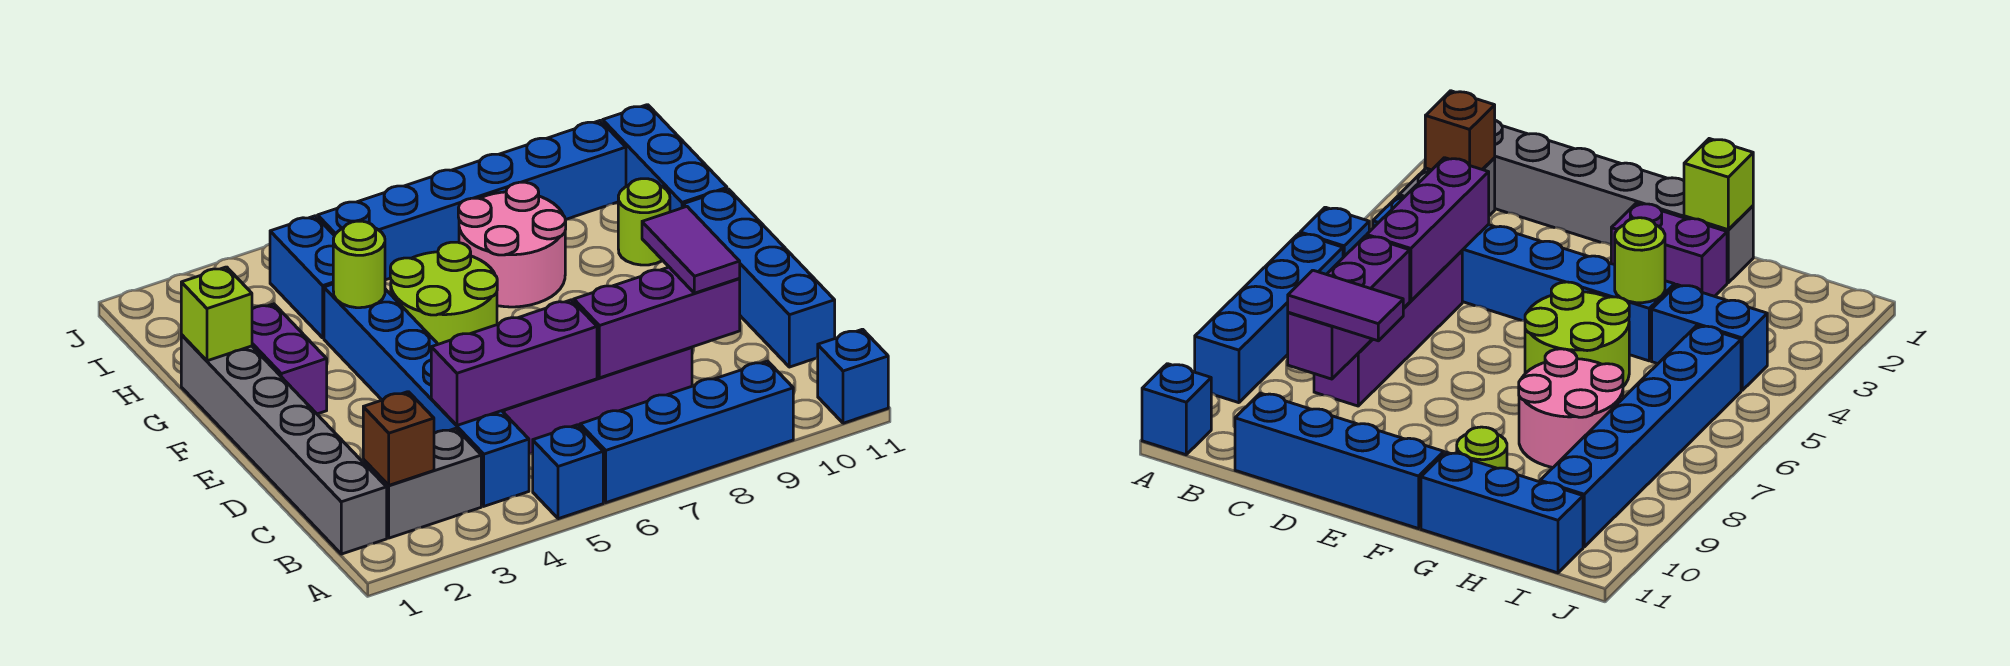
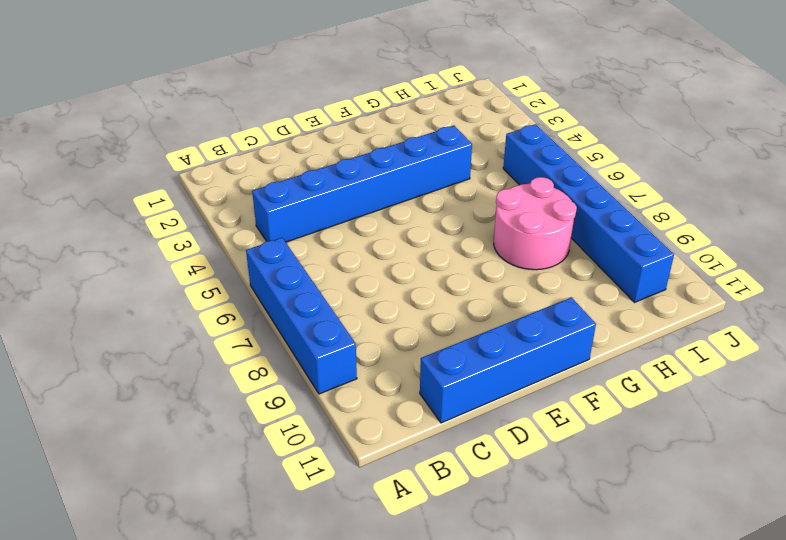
none -> blue 1x1 brick [533,425,603,519]
none -> blue 1x1 brick [818,329,888,423]
none -> grey 1x6 brick [181,335,387,554]

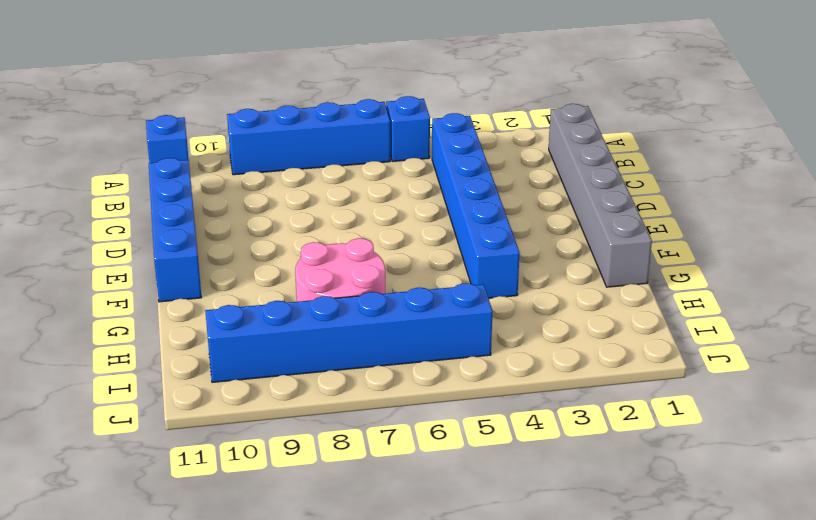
none -> grey 1x2 brick [363,428,481,538]
none -> purple 1x4 brick [502,347,692,454]
none -> purple 1x2 brick [252,304,327,414]

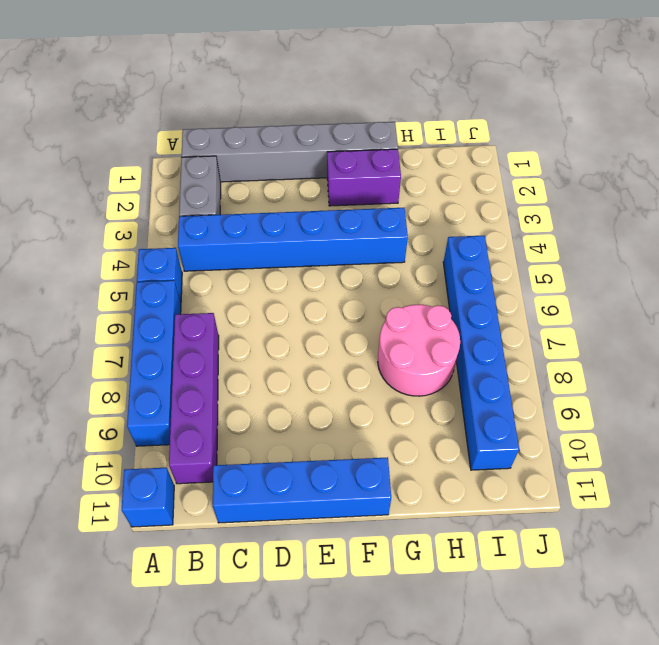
purple 1x4 brick [169,313,219,484] -> purple 1x4 brick moved to [502,347,692,454]
none -> lime 2x2 round brick [390,242,497,344]
none -> lime 1x1 round brick [618,179,670,265]
none -> blue 1x3 brick [603,105,727,212]

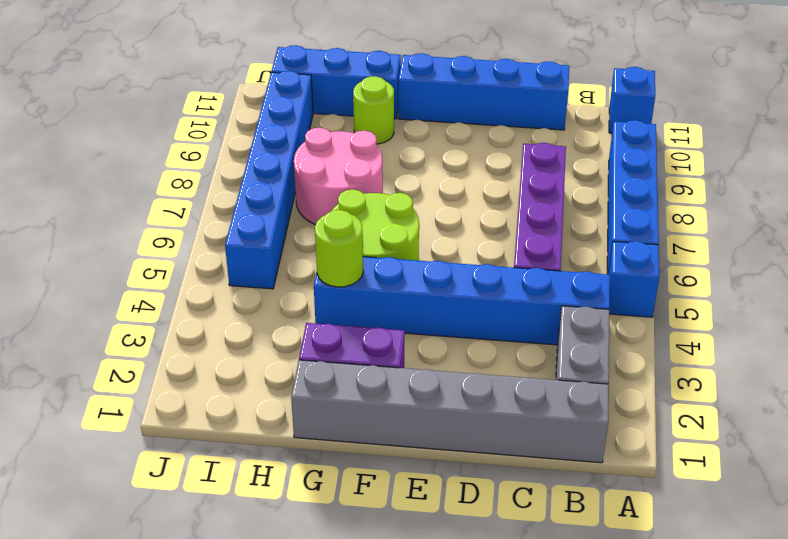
none -> blue 1x2 brick [270,216,334,338]
none -> brown 1x1 brick [363,392,434,485]
none -> purple 1x3 brick [431,300,597,426]

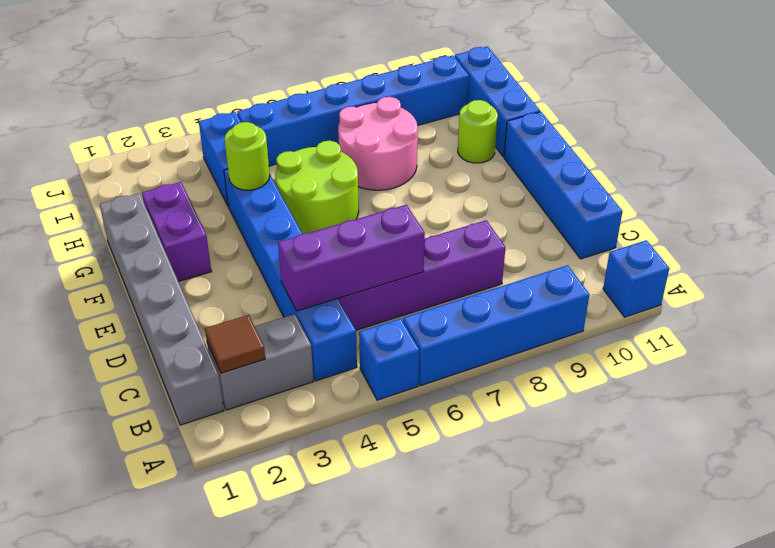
brown 1x1 tile [205,315,265,373] -> brown 1x1 brick [363,392,434,485]
none -> purple 1x3 brick [574,267,740,378]
none -> lime 1x1 brick [181,267,252,361]
none -> purple 1x2 tile [642,207,740,293]

